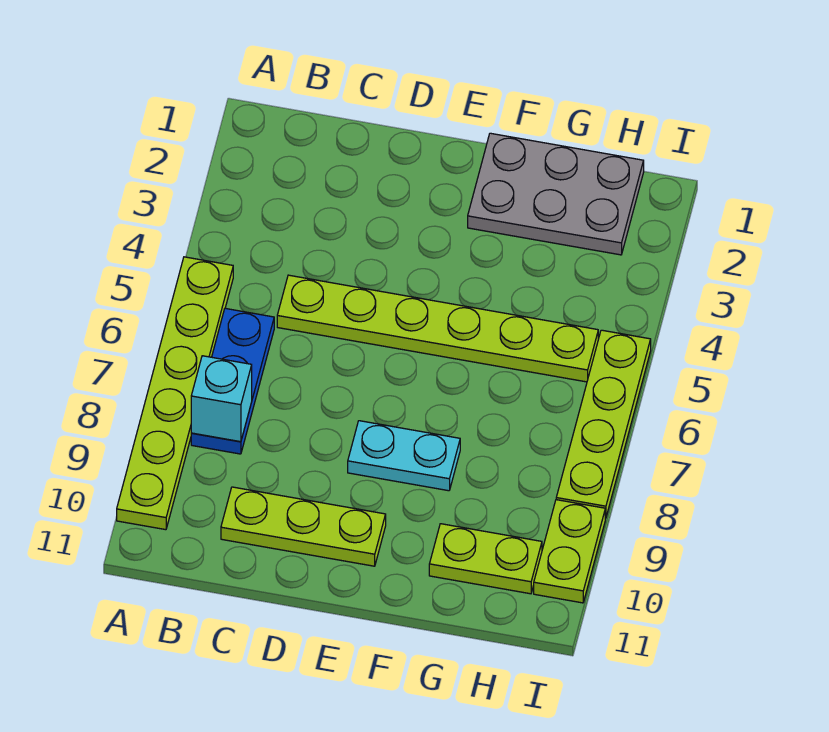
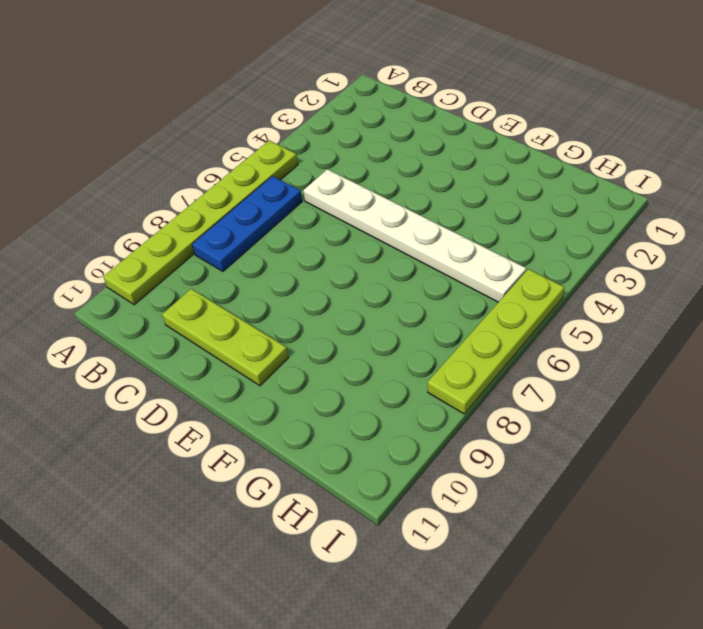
white 1x6 plate [303,169,526,302] -> lime 1x6 plate [277,275,598,382]
none -> cyan 1x2 plate [348,421,460,491]
none -> grey 2x3 plate [468,133,644,255]

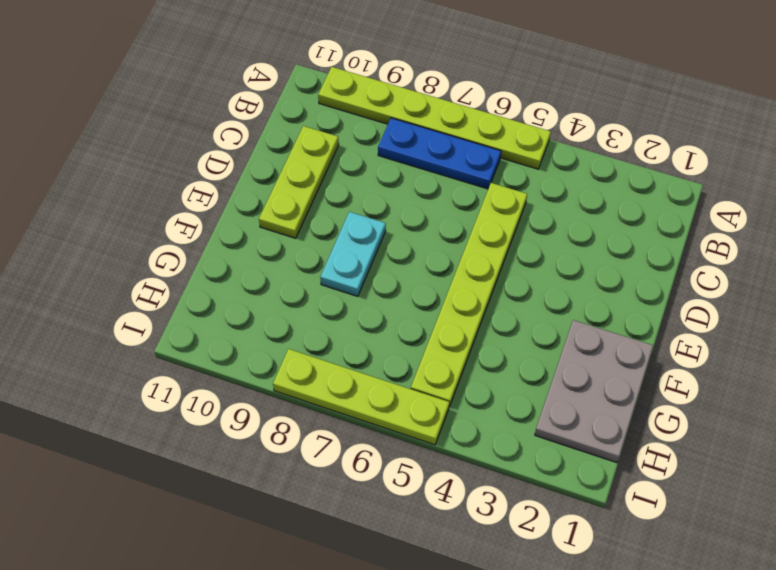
none -> lime 1x2 plate [429,524,542,594]
none -> lime 1x2 plate [534,500,605,603]

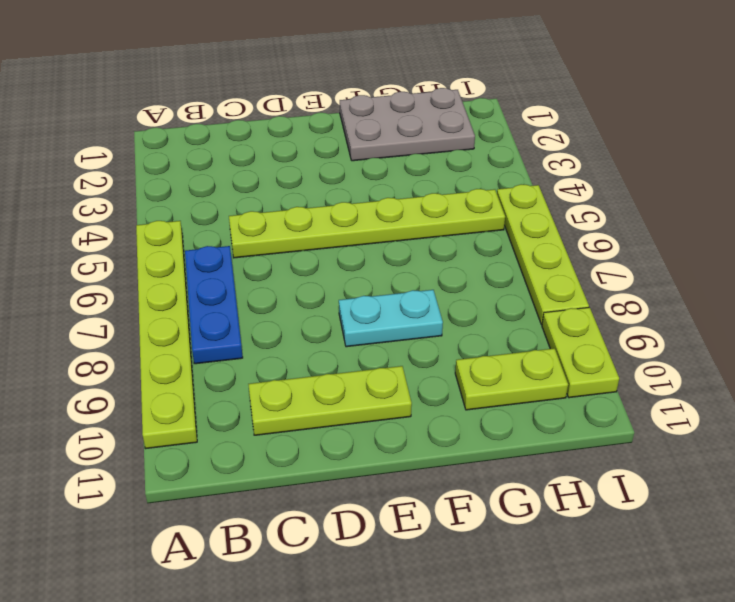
none -> cyan 1x1 brick [191,356,252,442]

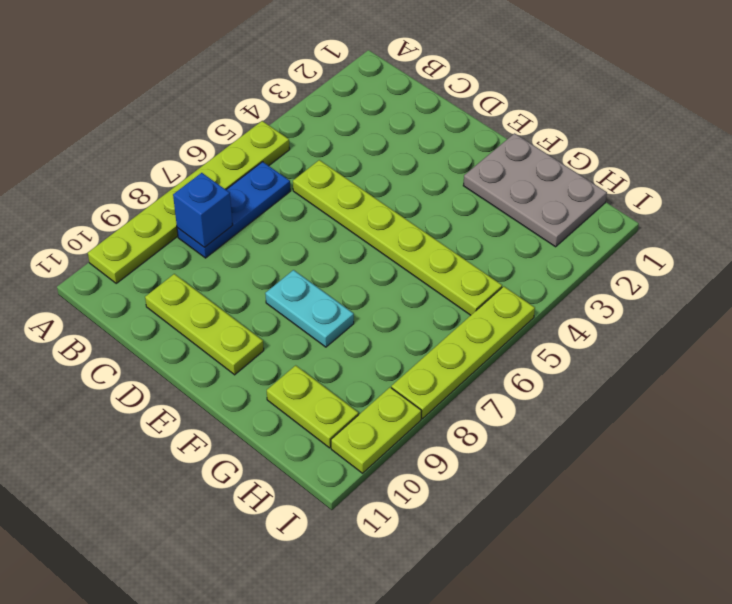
blue 1x1 brick [173,173,233,247] -> cyan 1x1 brick [191,356,252,442]

